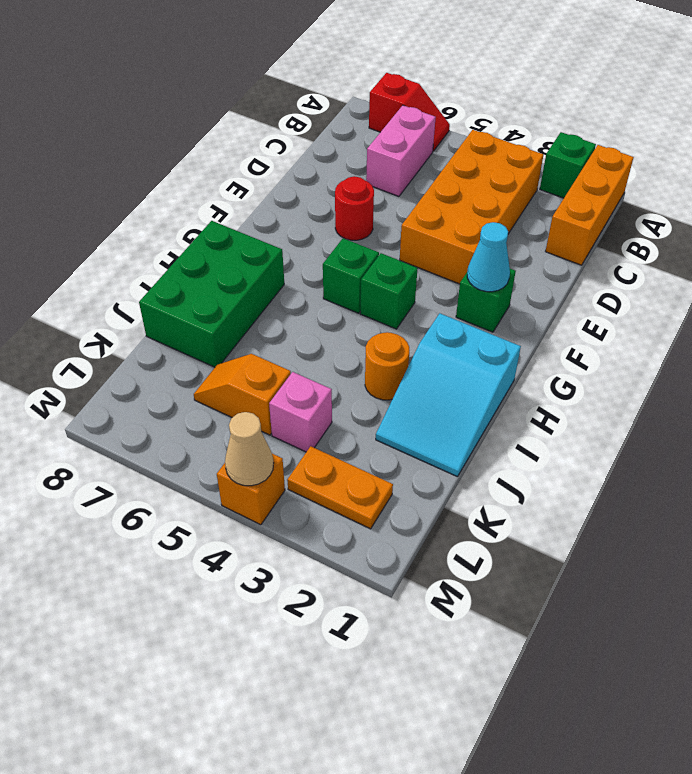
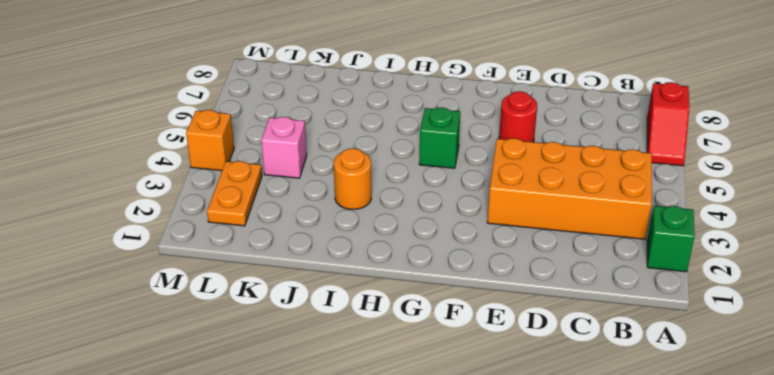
none -> orange 1x3 brick [545,145,634,265]
none -> pink 1x2 brick [366,105,436,196]
none -> green 1x1 brick [456,269,516,332]

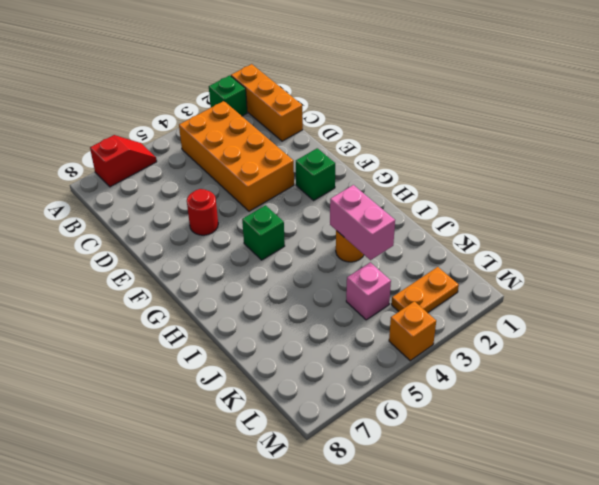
pink 1x2 brick [330,185,395,260] -> pink 1x2 brick moved to [366,105,436,196]
none -> green 1x1 brick [360,253,418,329]
none -> cyan 2x3 slope [376,313,521,477]
none -> green 2x3 brick [139,221,284,367]

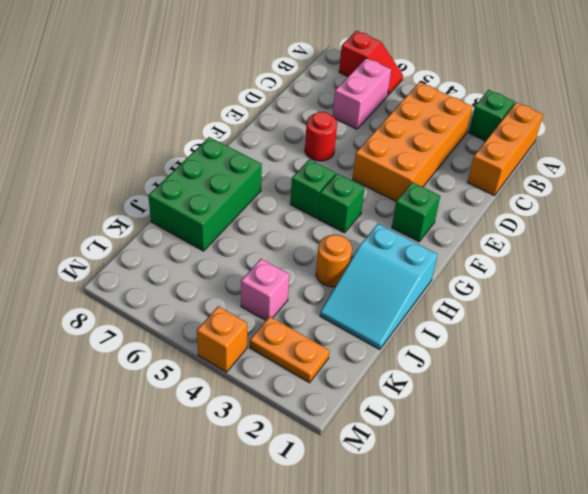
none -> orange 1x2 slope [194,354,291,435]
none -> cyan 1x1 cone [467,222,510,292]
none -> tan 1x1 cone [225,412,274,486]

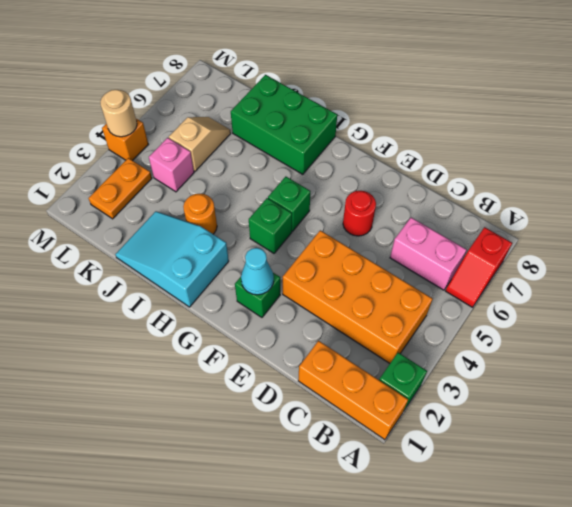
tan 1x2 slope [169,117,231,171] -> orange 1x2 slope [194,354,291,435]
tan 1x1 round brick [100,90,137,137] -> tan 1x1 cone [225,412,274,486]

